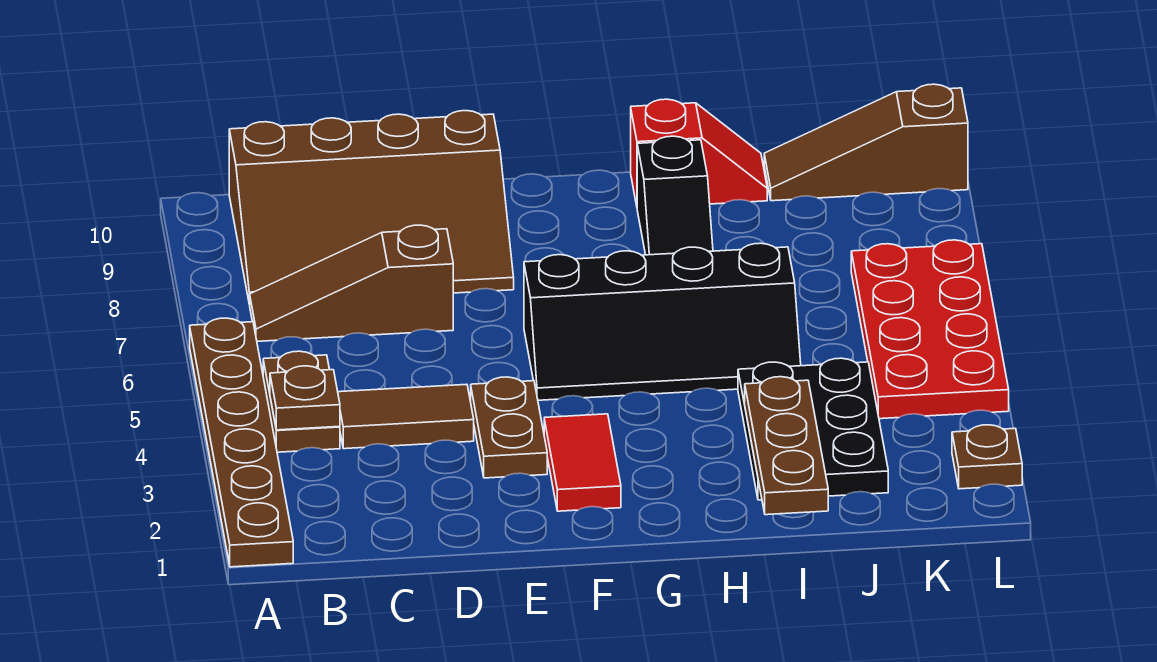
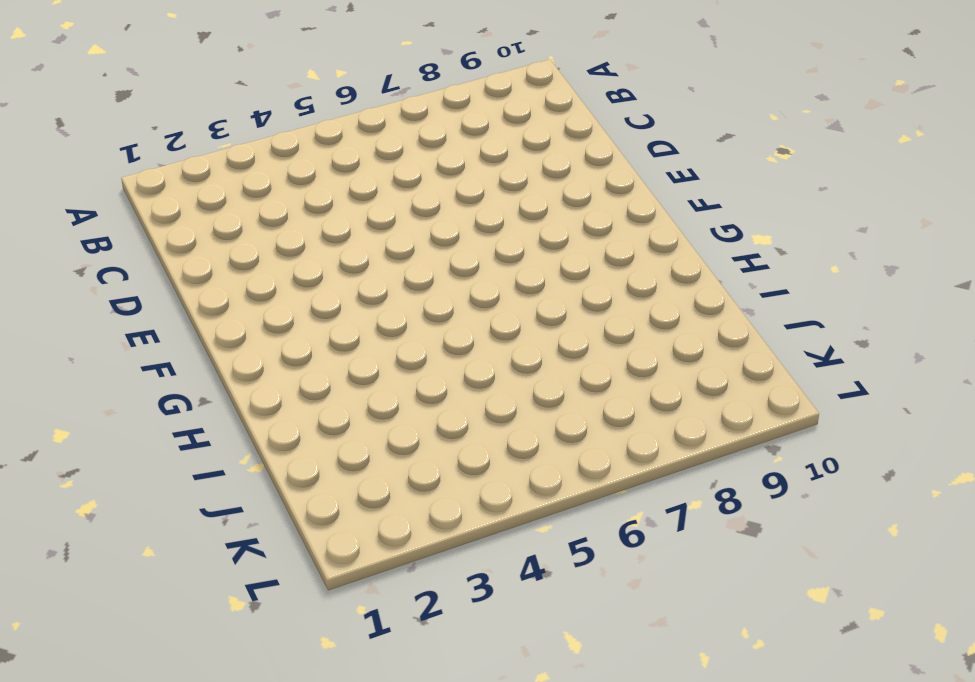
none -> brown 1x6 plate [190,318,293,567]
none -> brown 1x2 plate [263,351,340,452]
none -> brown 1x3 slope [250,225,453,341]

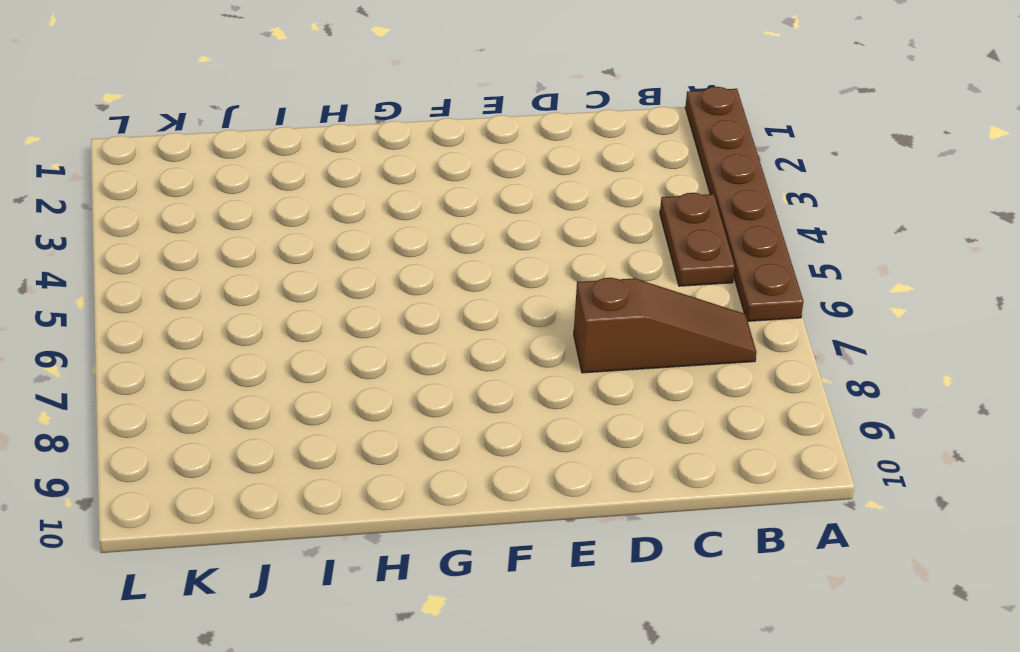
none -> brown 3x4 slope [229,111,514,304]
none -> brown 1x2 tile [338,384,474,449]
none -> brown 1x2 plate [471,377,547,478]

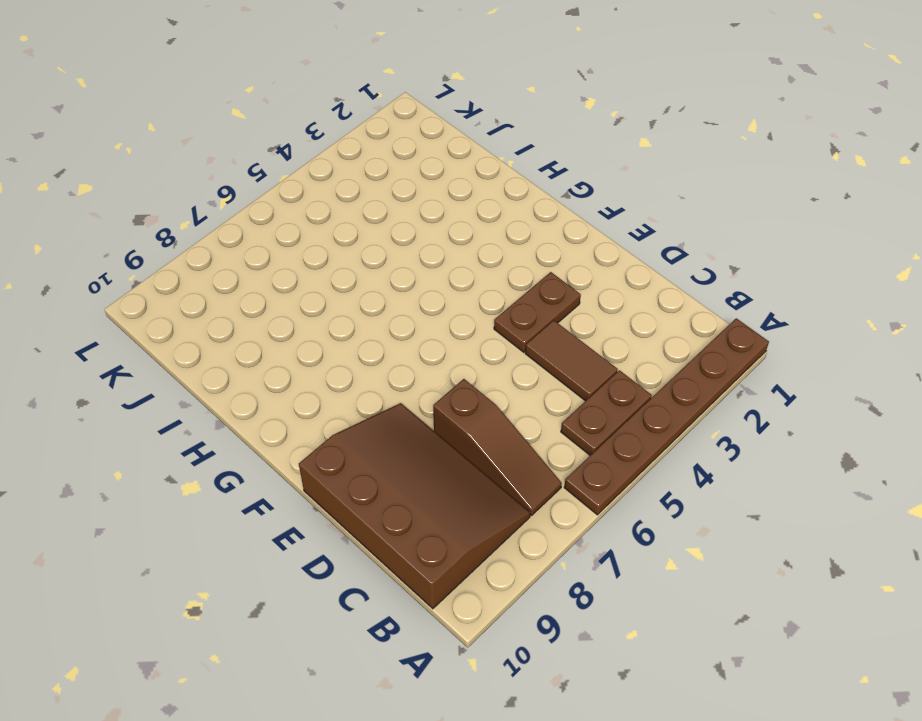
none -> red 1x2 tile [544,414,621,511]
none -> black 2x4 slope [524,243,801,400]
none -> black 1x2 slope [637,136,713,255]

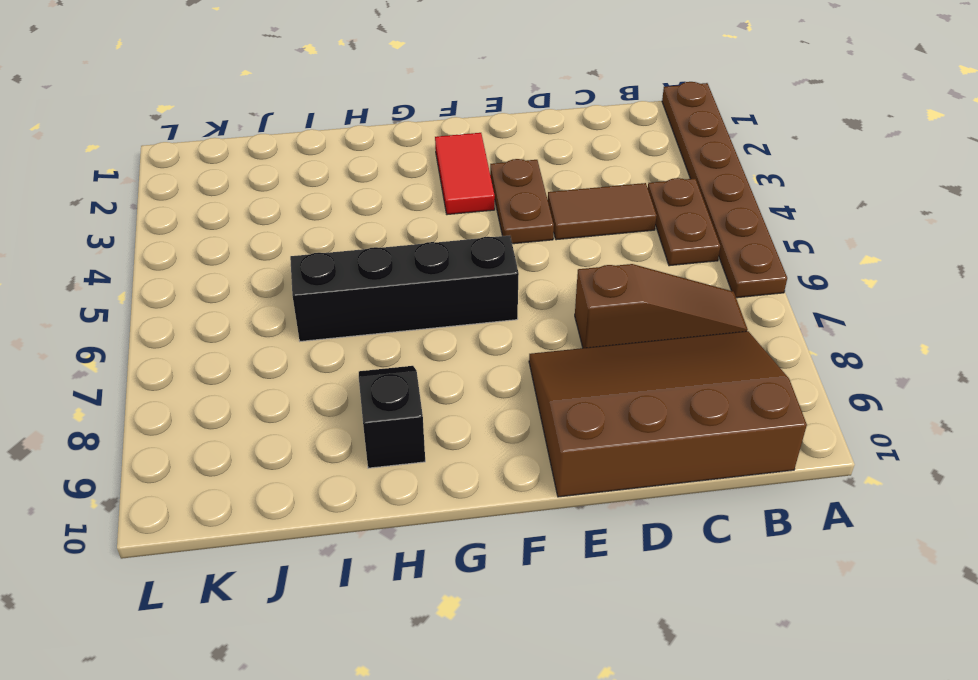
none -> red 1x2 slope [631,99,767,206]
none -> black 2x3 plate [738,358,888,500]
none -> brown 1x3 slope [764,84,968,201]

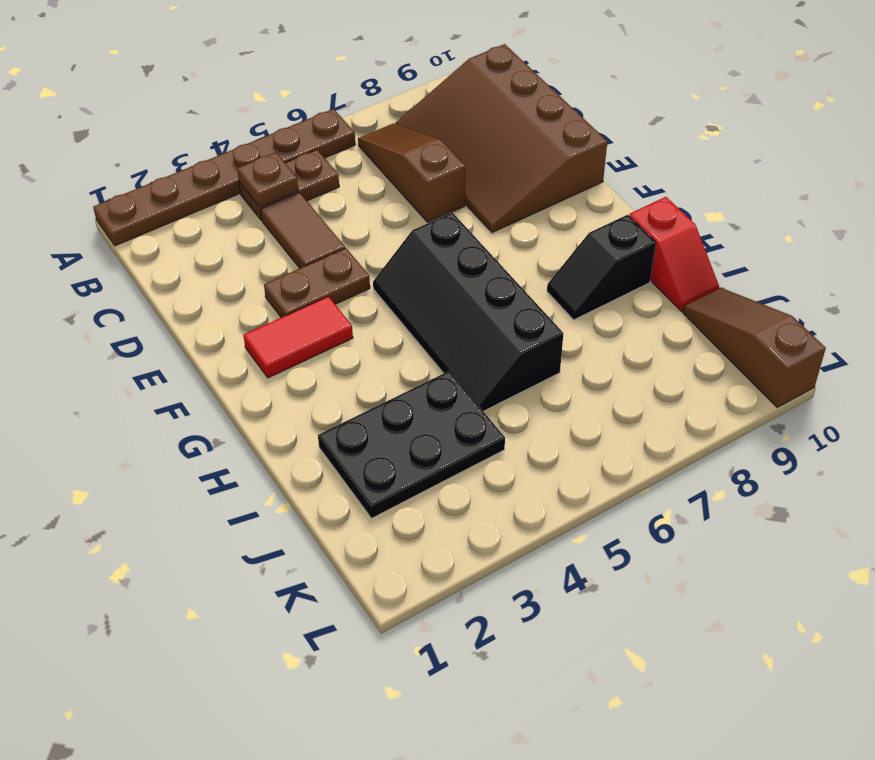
none -> red 2x4 plate [851,240,1009,419]
none -> brown 1x1 plate [952,425,1022,489]
none -> brown 1x3 plate [745,377,828,515]

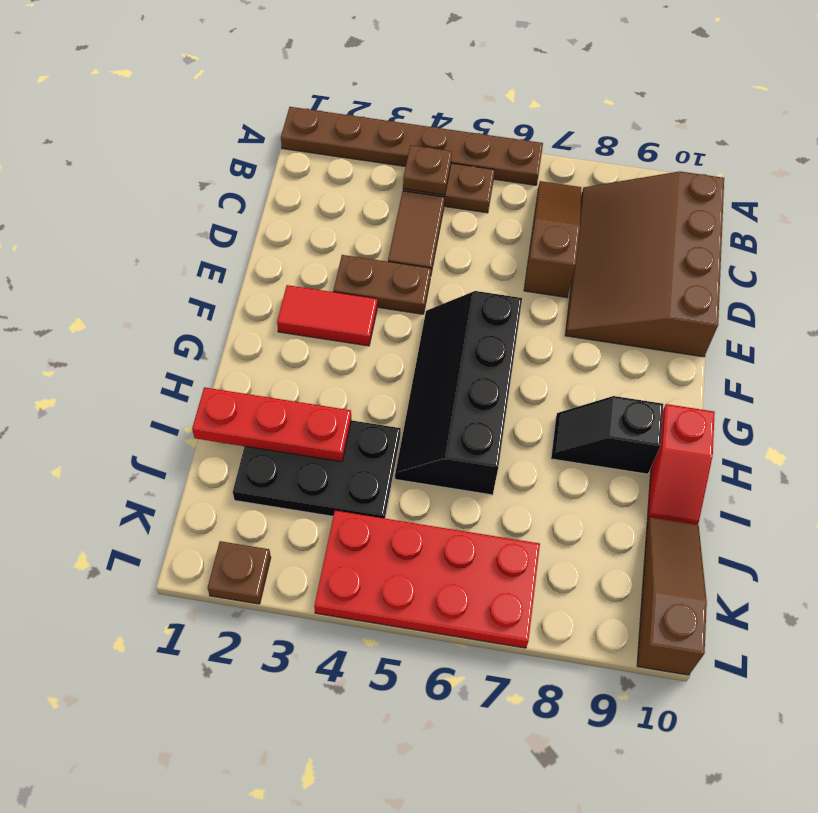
red 1x3 plate [192,387,351,462] -> brown 1x3 plate [745,377,828,515]

